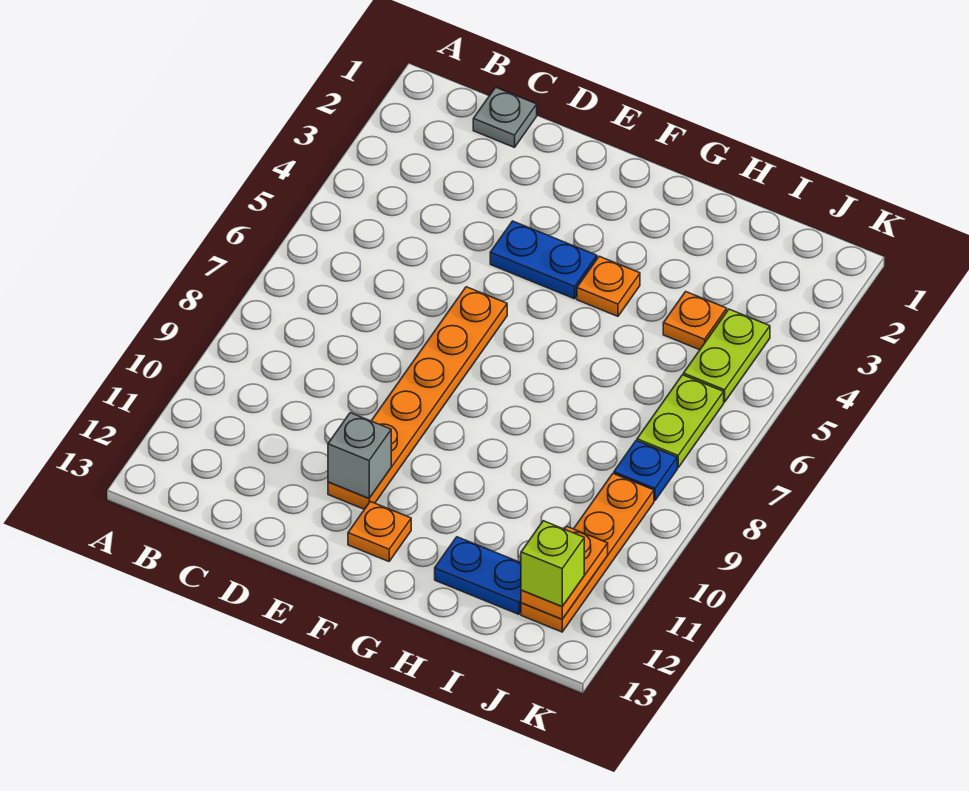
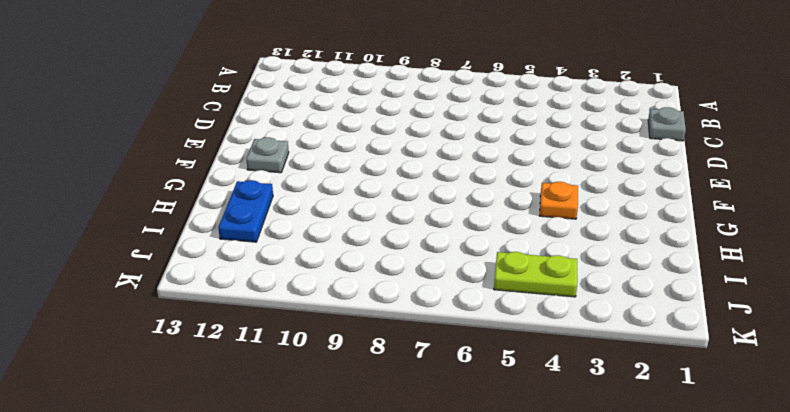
grey 1x1 plate [246,137,289,173] -> orange 1x1 plate [348,502,411,561]
none -> blue 1x2 plate [490,221,597,299]
none -> orange 1x6 plate [328,287,507,509]
none -> orange 1x1 plate [663,292,727,350]

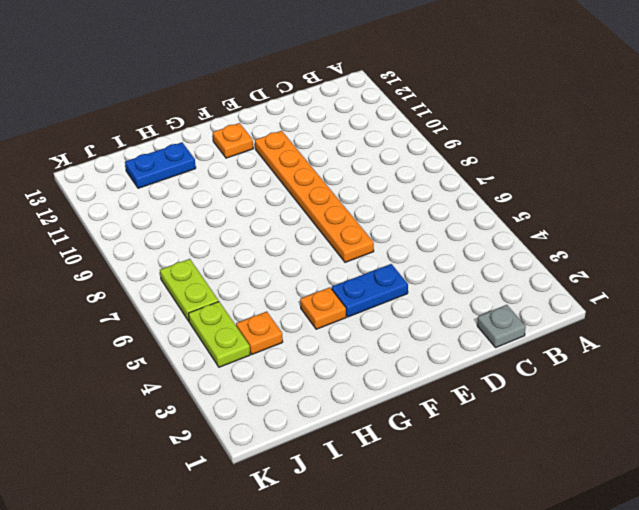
none -> blue 1x1 plate [614,441,677,501]
none -> orange 1x4 plate [521,474,654,632]
none -> grey 1x1 brick [328,413,391,498]

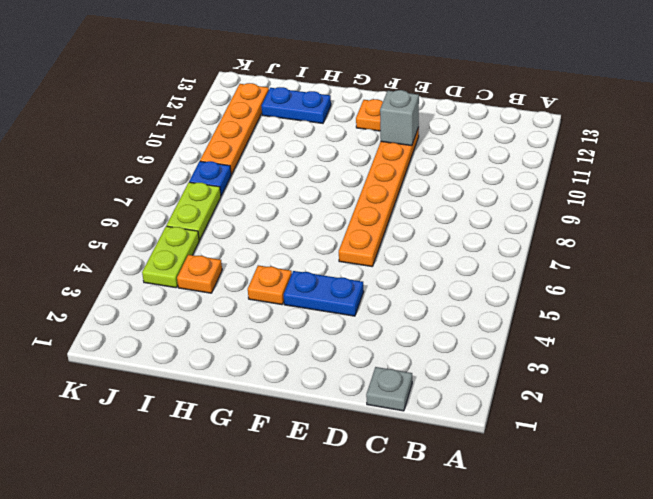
none -> orange 1x2 plate [521,526,608,619]
none -> lime 1x1 brick [521,521,584,606]

